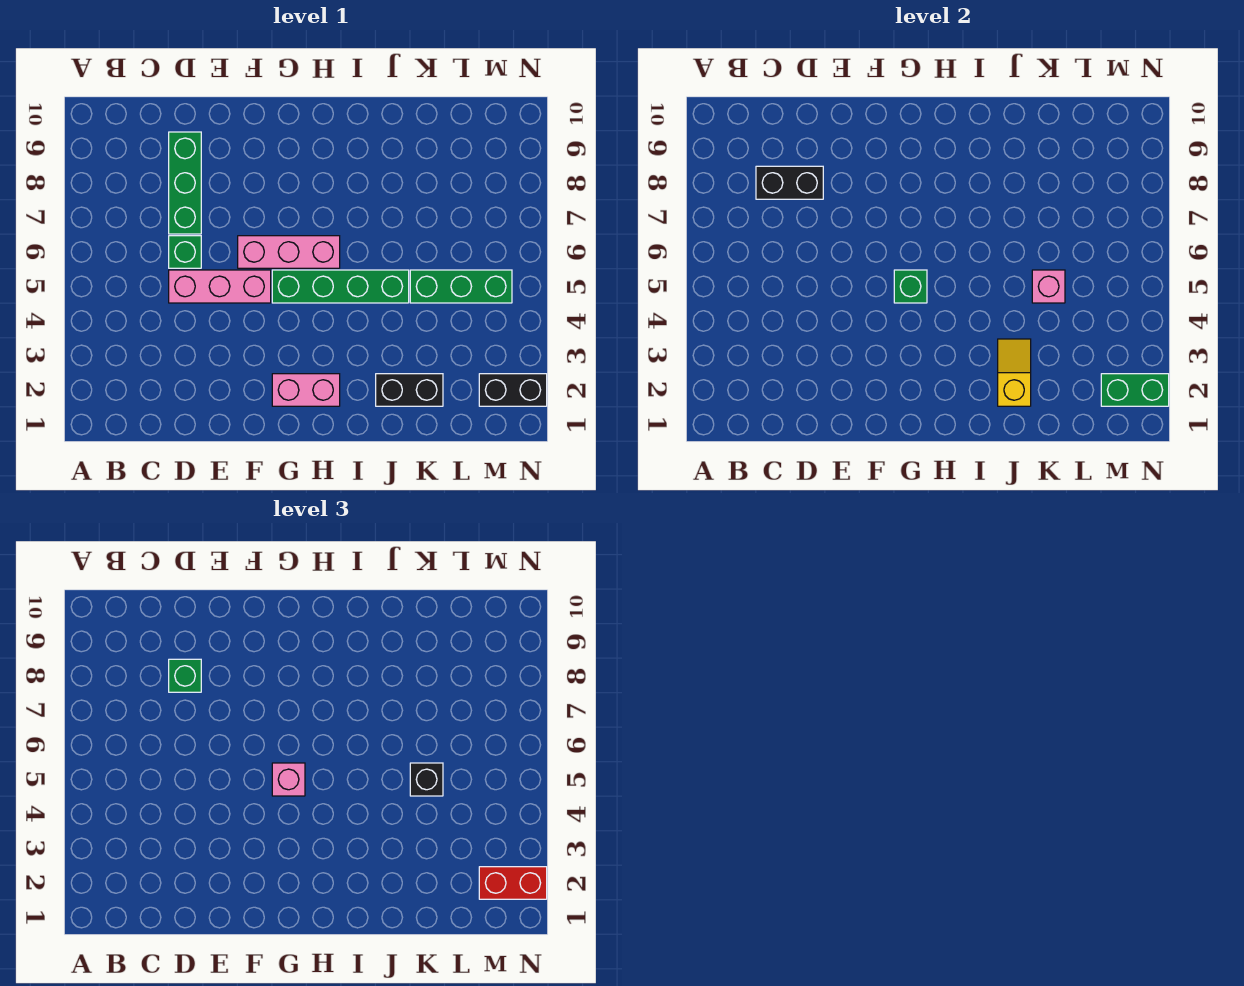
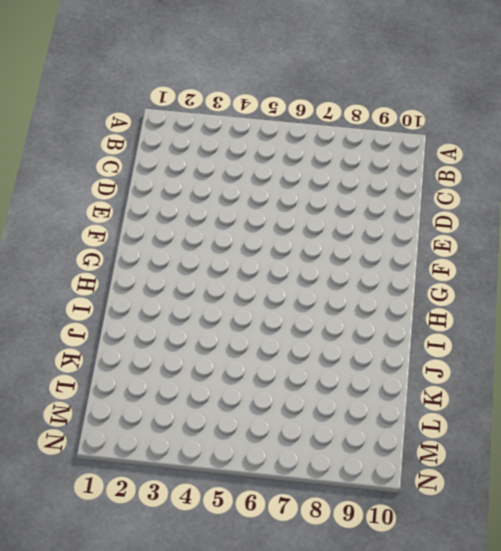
none -> pink 1x3 brick [169,270,271,303]
none -> green 1x1 brick [169,236,201,268]
none -> green 1x3 brick [169,132,201,234]

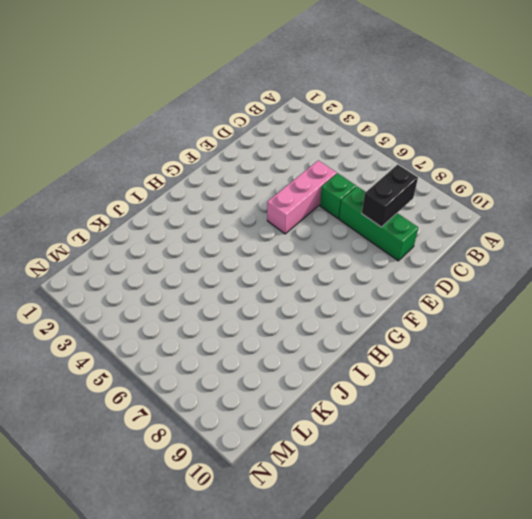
none -> pink 1x3 brick [238,236,340,268]
none -> pink 1x2 brick [272,374,340,406]
none -> green 1x4 brick [272,270,409,303]

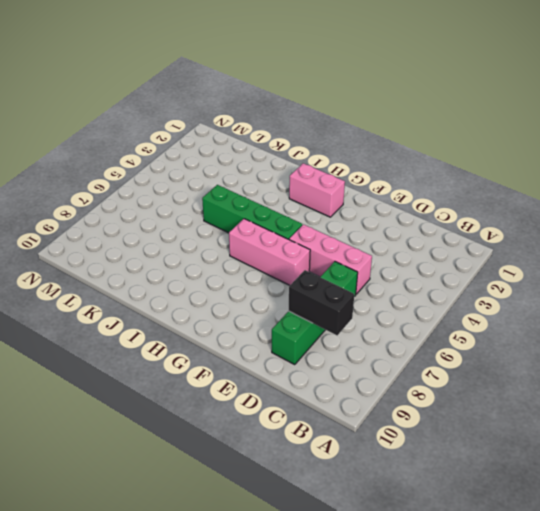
none -> black 1x2 brick [376,374,443,406]
none -> green 1x3 brick [410,270,512,303]
none -> black 1x2 brick [479,374,547,406]

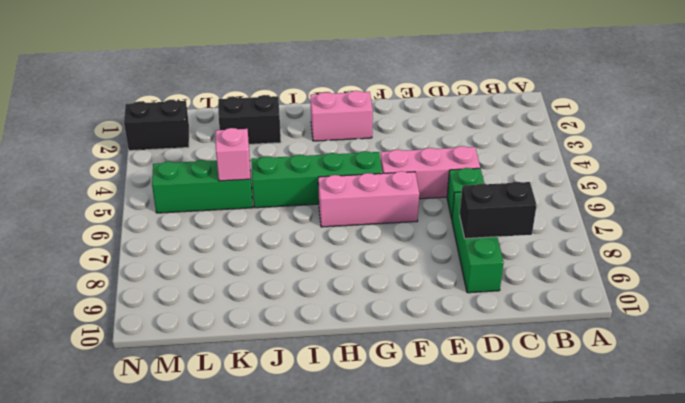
none -> green 1x1 brick [894,270,927,303]
none -> yellow 1x2 slope [998,339,1031,406]
none -> green 1x2 brick [1101,374,1169,406]

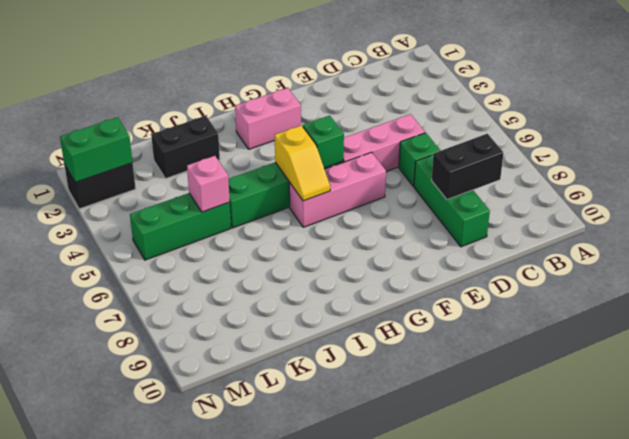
yellow 1x2 slope [275,125,330,201] -> yellow 1x2 slope moved to [998,339,1031,406]
none -> green 1x1 brick [169,659,201,692]
none -> pink 1x1 brick [272,763,305,796]
none -> black 1x1 brick [410,763,443,796]

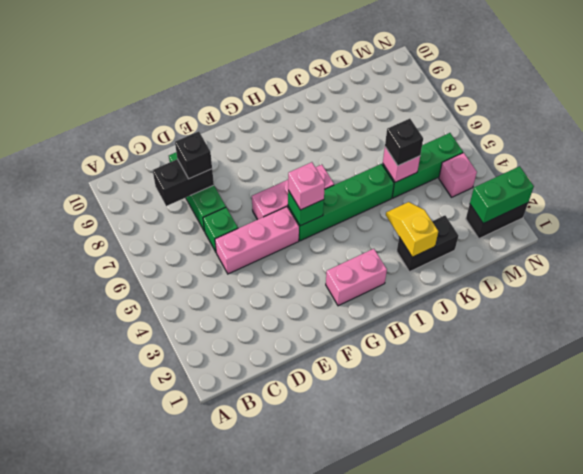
black 1x1 brick [175,131,212,179] -> green 1x1 brick [169,659,201,692]
pink 1x1 brick [439,153,477,197] -> none
none -> red 1x2 brick [479,867,547,899]

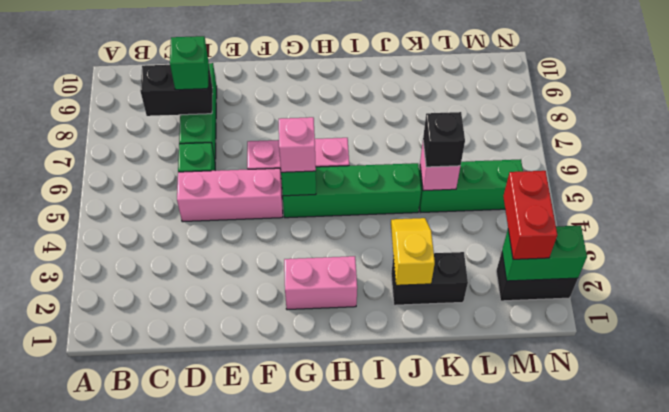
red 1x2 brick [503,171,557,259] -> red 1x2 brick turned to [479,867,547,899]

